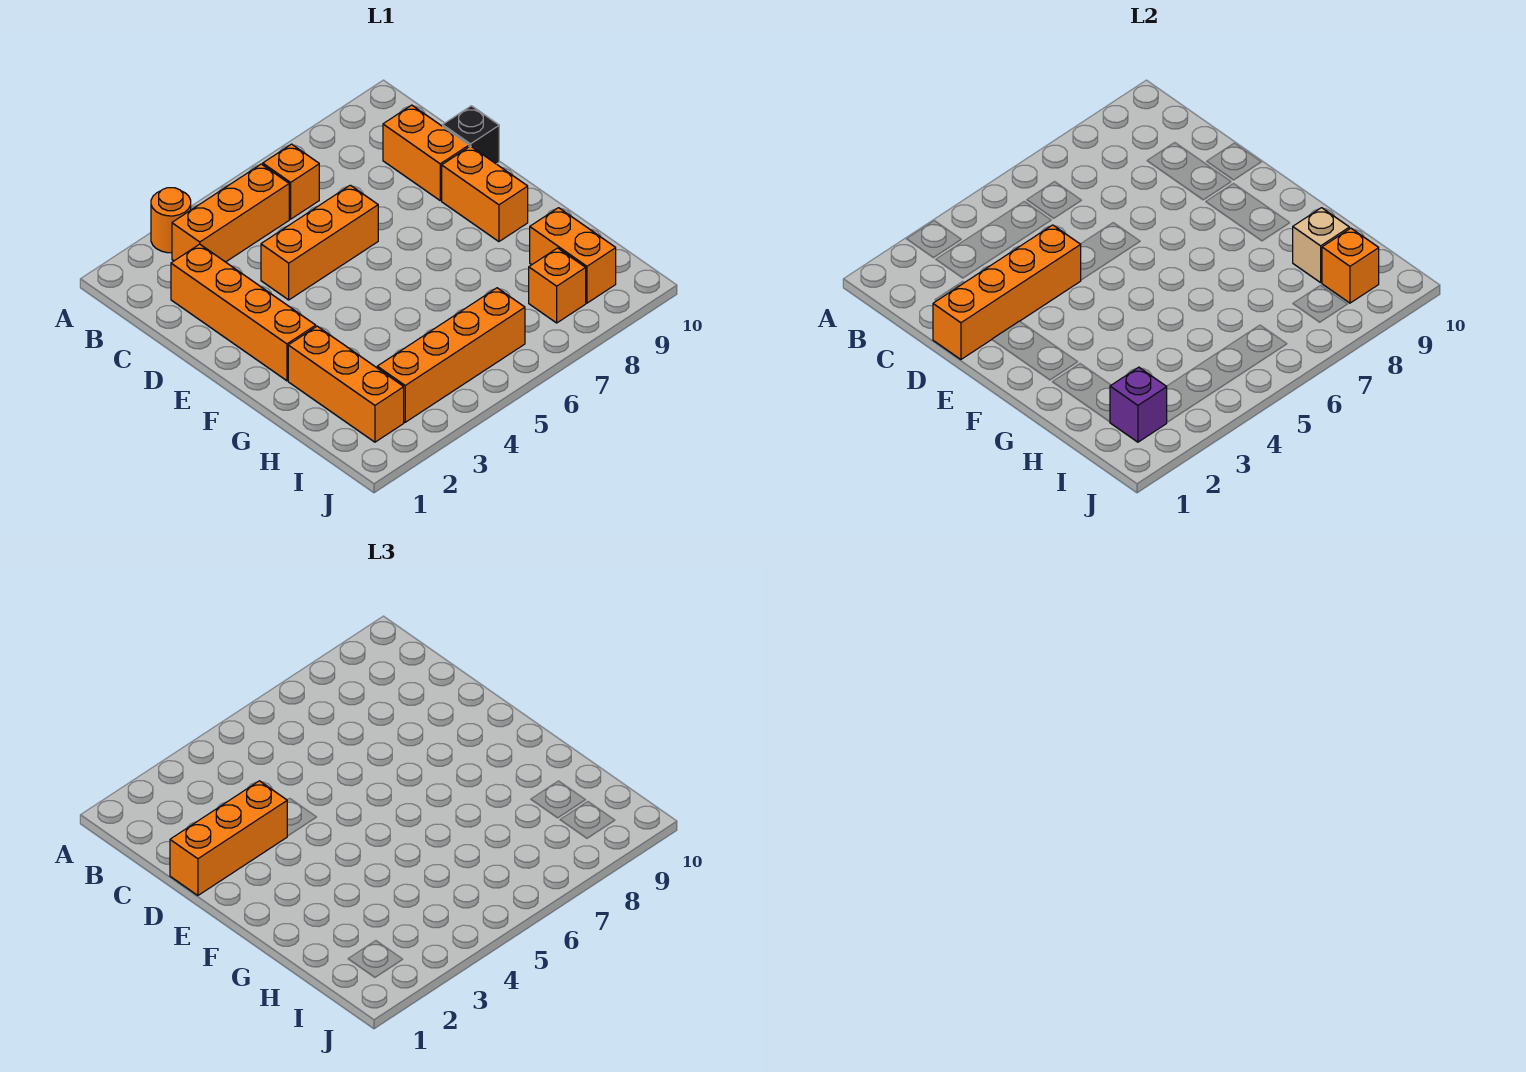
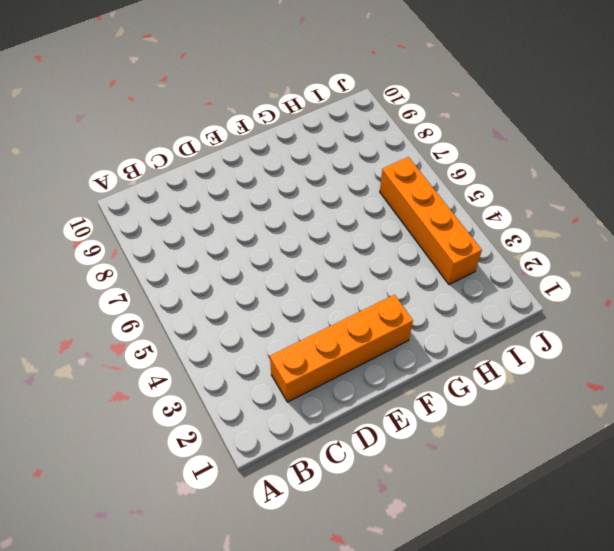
none -> orange 1x1 round brick [151,188,191,253]
none -> orange 1x3 brick [172,164,289,262]
none -> orange 1x1 brick [263,144,319,219]

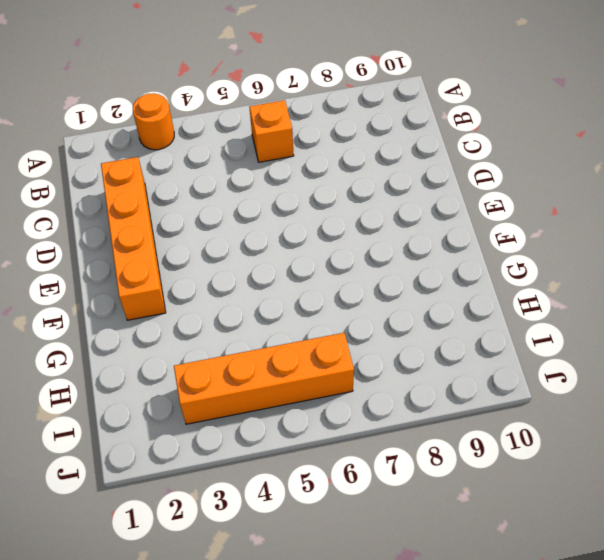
none -> orange 1x3 brick [172,164,289,262]
none -> orange 1x2 brick [383,105,469,200]
none -> orange 1x3 brick [261,185,378,300]

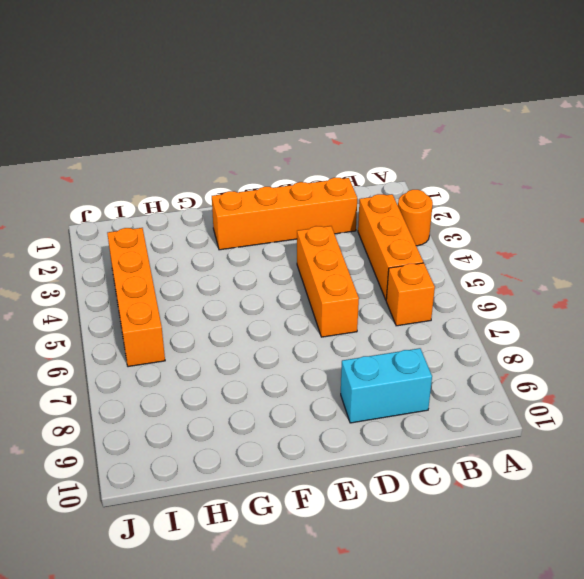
cyan 1x2 brick [341,348,432,423] -> orange 1x2 brick [383,105,469,200]
none -> black 1x1 brick [443,106,499,164]
none -> orange 1x2 brick [442,146,528,242]
none -> orange 1x3 brick [288,326,404,442]

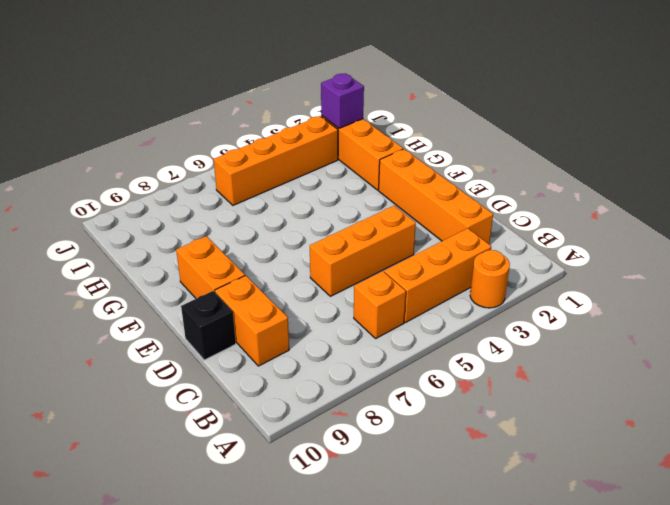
none -> orange 1x2 brick [530,208,616,303]
none -> orange 1x1 brick [529,248,586,323]
none -> orange 1x4 brick [933,225,1081,359]

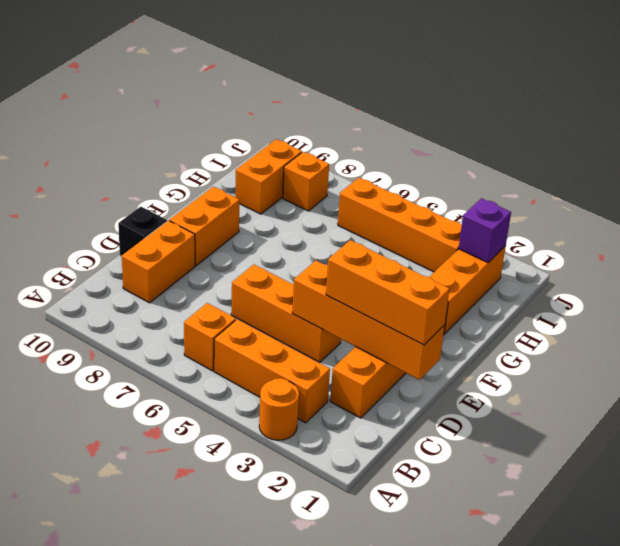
none -> tan 1x1 brick [1293,208,1349,283]
none -> orange 1x1 brick [1322,228,1379,303]

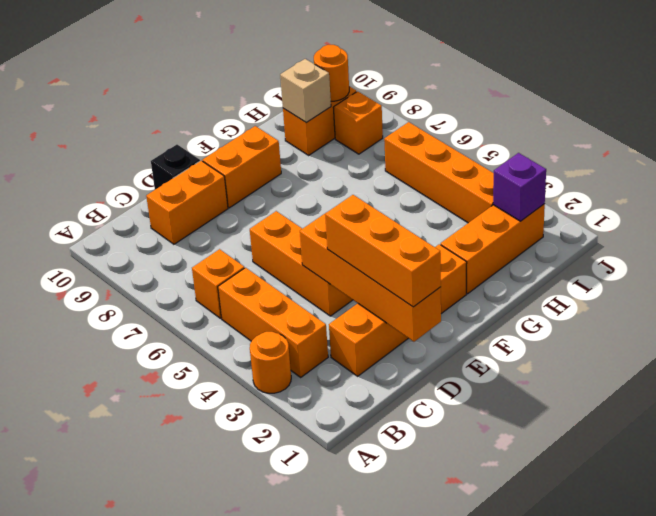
orange 1x1 round brick [314,45,349,101] -> orange 1x1 brick [1322,228,1379,303]

